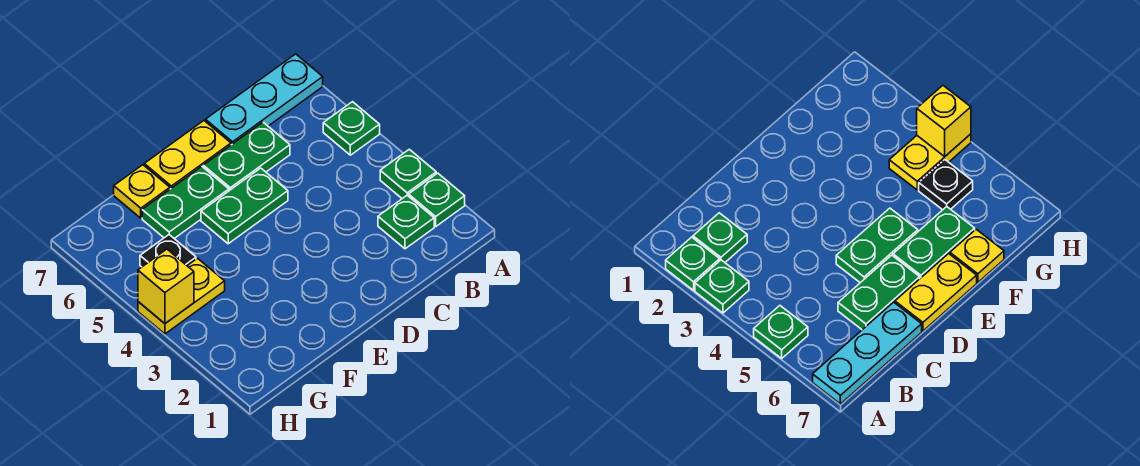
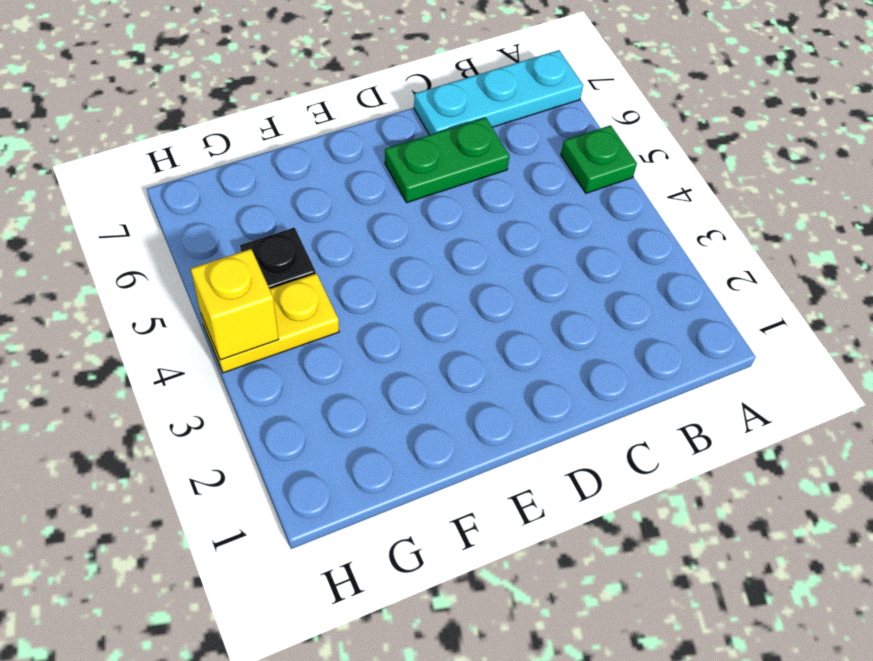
none -> green 1x1 plate [409,173,465,226]
none -> green 1x1 plate [380,149,436,199]
none -> green 1x1 plate [378,195,434,249]

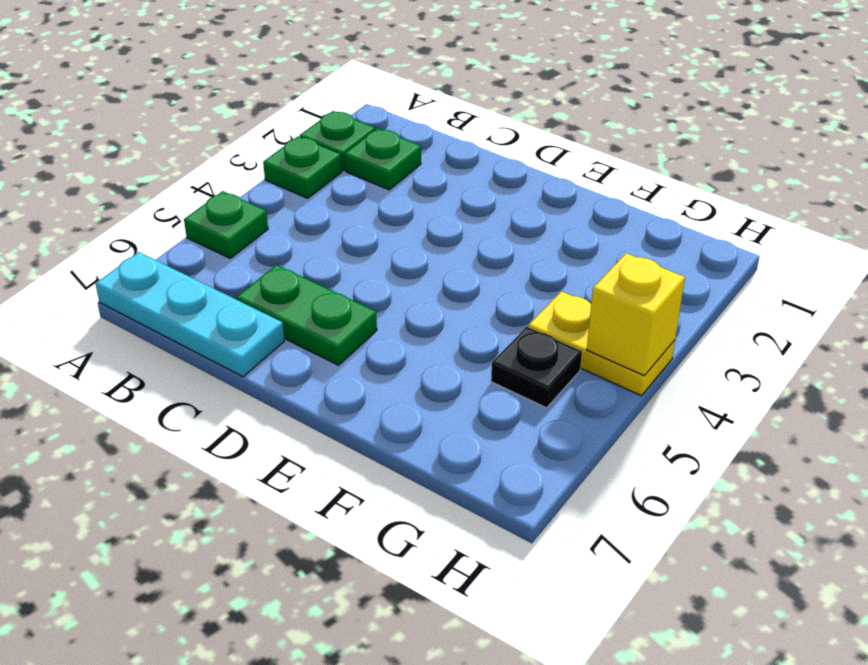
none -> green 1x2 plate [201,168,288,244]
none -> yellow 1x2 plate [144,121,231,189]
none -> green 1x2 plate [142,167,229,238]

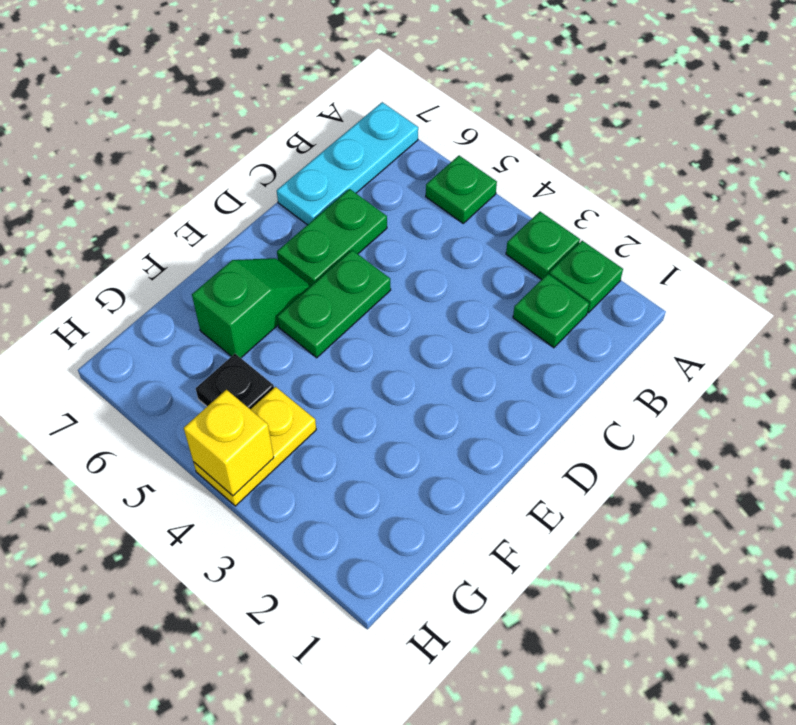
green 1x2 slope [192,258,311,358] -> green 1x2 plate [142,167,229,238]
none -> yellow 1x2 plate [144,121,231,189]
none -> yellow 1x1 plate [114,165,170,218]

